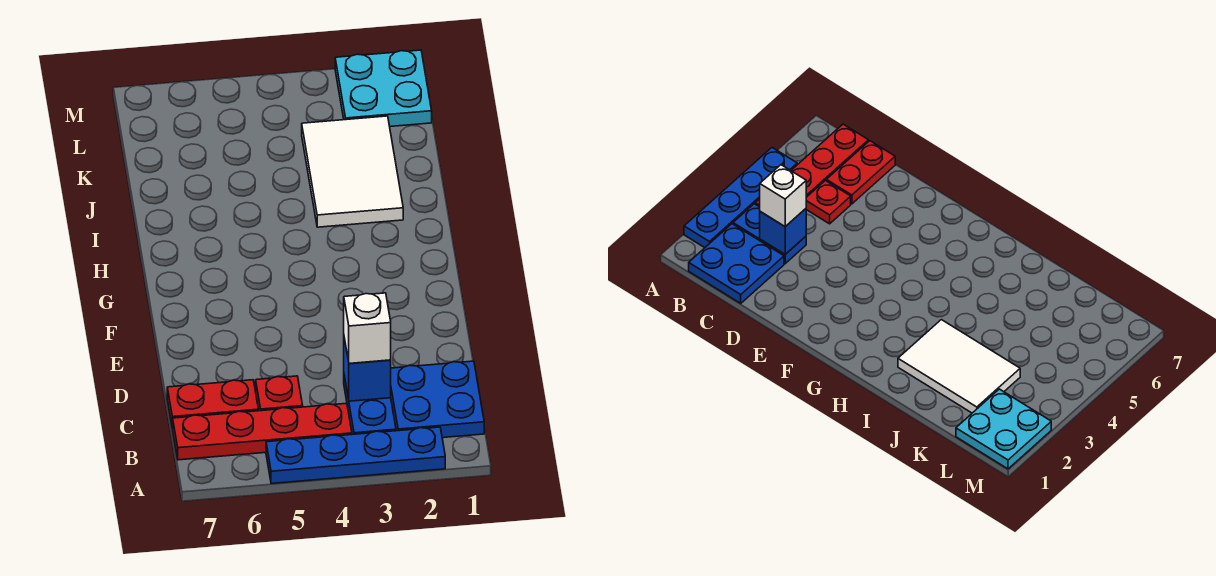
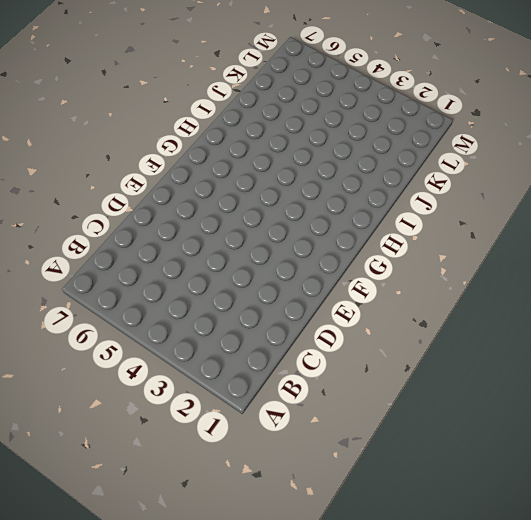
none -> blue 1x4 plate [266,427,445,484]
none -> blue 2x2 plate [391,361,484,438]

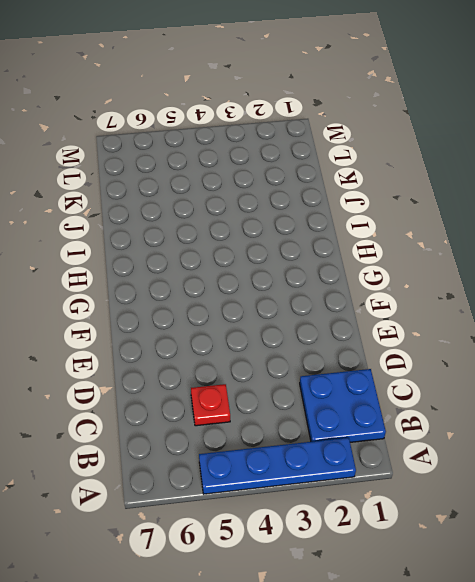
none -> blue 1x2 plate [344,376,396,434]
none -> red 1x4 plate [173,403,352,460]

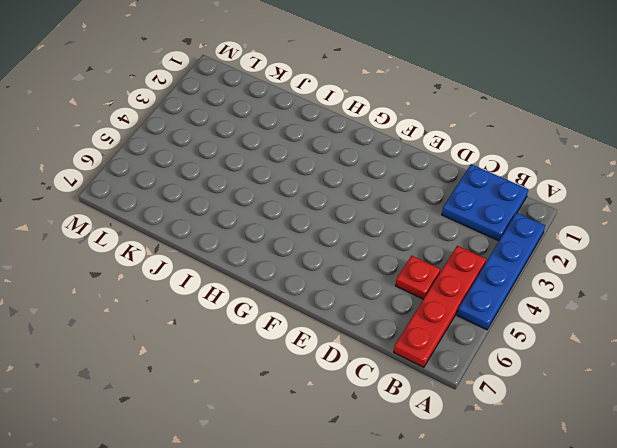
none -> blue 1x2 plate [344,376,396,434]
none -> red 1x2 plate [167,380,258,428]

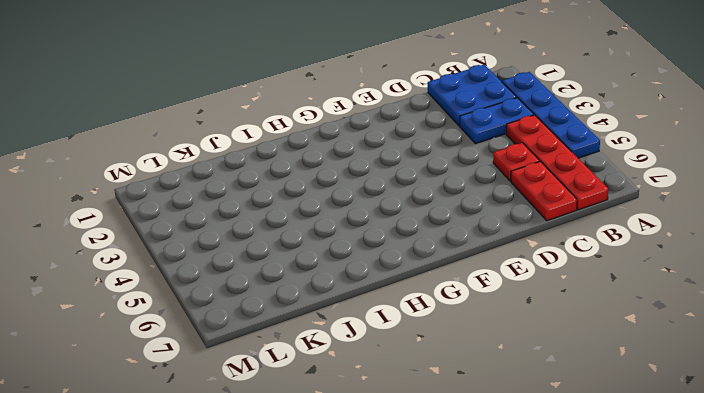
none -> white 2x3 tile [302,116,403,227]
none -> cyan 2x2 plate [335,50,432,127]

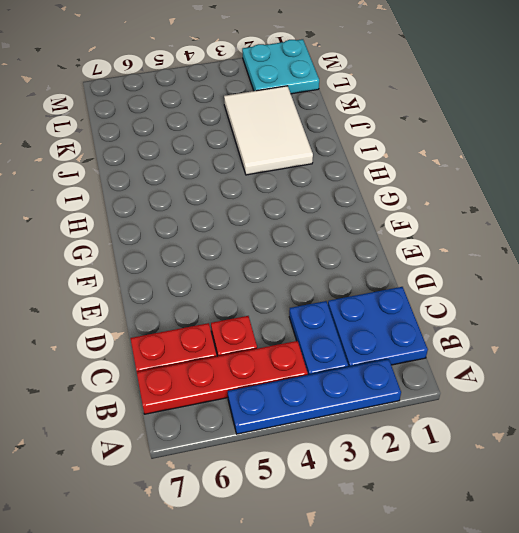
none -> blue 1x1 brick [344,338,391,401]
none -> white 1x1 brick [344,293,391,363]

